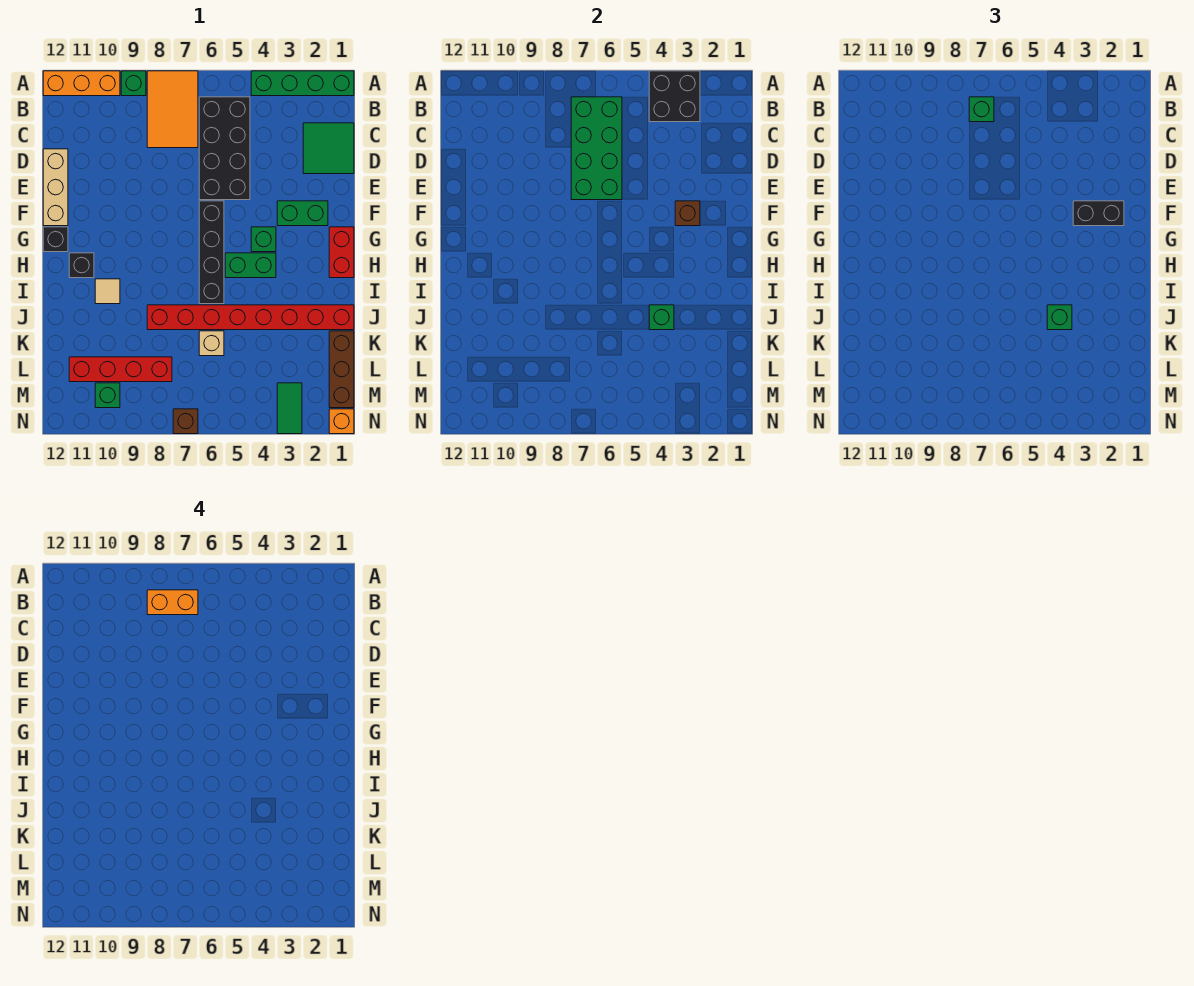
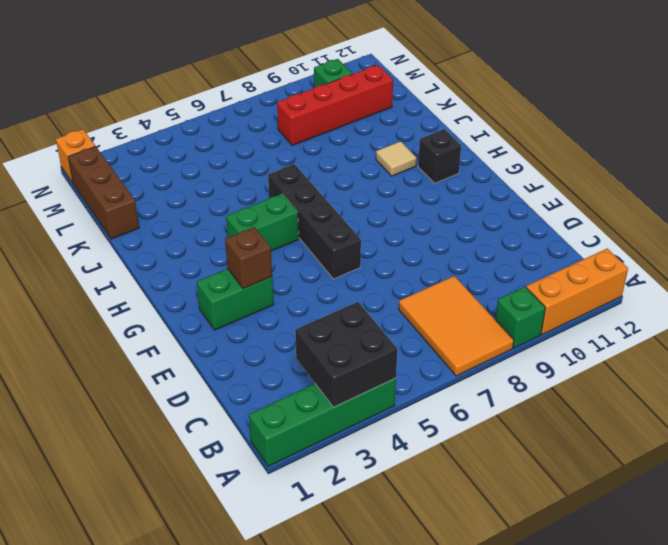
none -> black 2x4 brick [199,97,250,200]
none -> green 2x2 tile [303,123,354,174]
none -> tan 1x3 brick [43,149,68,226]
none -> red 1x2 brick [329,227,354,278]

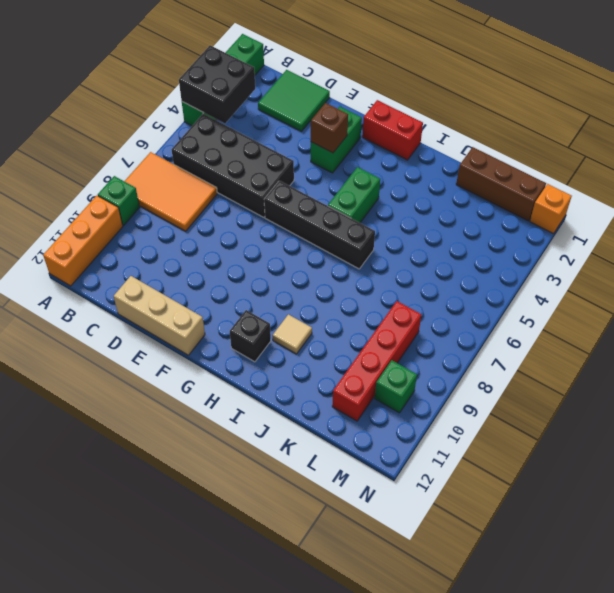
none -> green 1x1 brick [251,227,276,252]
none -> black 1x1 brick [43,227,68,252]
none -> red 1x8 brick [147,305,354,330]
none -> tan 1x1 brick [199,331,224,356]

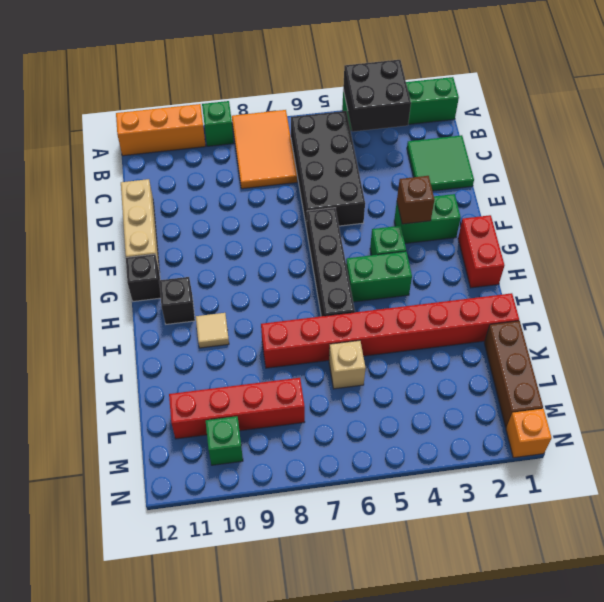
none -> green 1x2 tile [277,383,302,434]
none -> brown 1x1 brick [173,409,198,434]
none -> green 2x4 brick [571,97,622,200]
none -> green 1x1 brick [649,305,674,330]

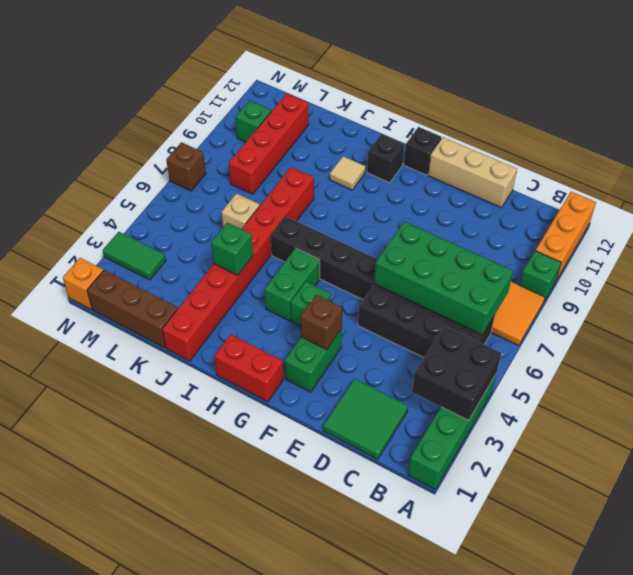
none -> green 1x1 brick [969,97,994,122]
none -> black 1x2 brick [1073,201,1124,226]
none -> green 1x1 brick [1047,305,1072,330]
none -> orange 1x2 brick [147,590,198,615]

